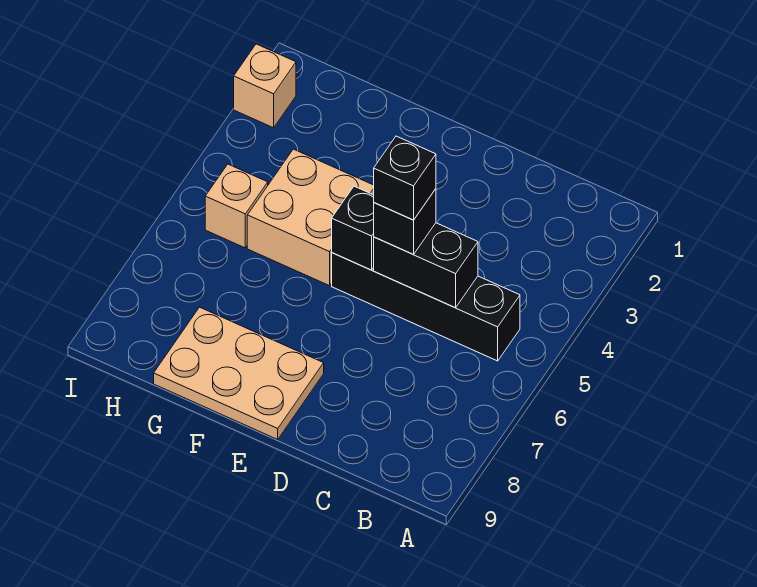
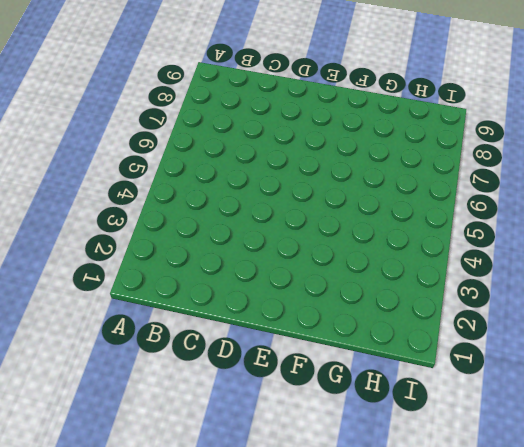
none -> black 1x4 brick [332,253,520,361]
none -> tan 2x3 plate [154,307,324,439]

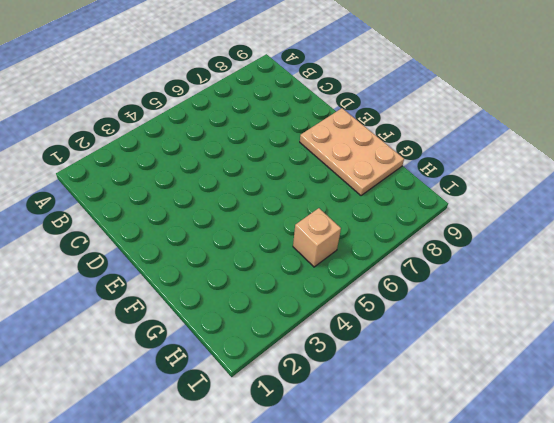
none -> black 1x4 brick [332,253,520,361]
none -> tan 2x2 brick [247,149,374,286]

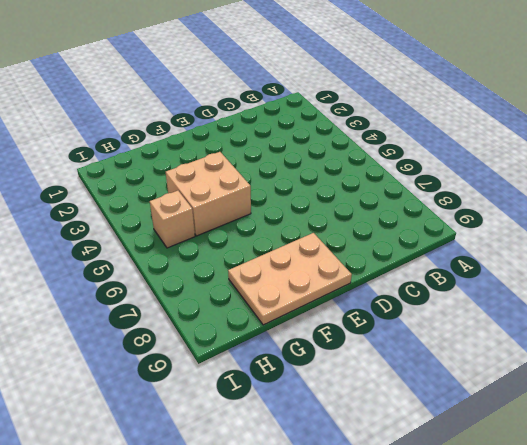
none -> black 1x4 brick [332,253,520,361]
none -> tan 1x1 brick [234,44,296,128]

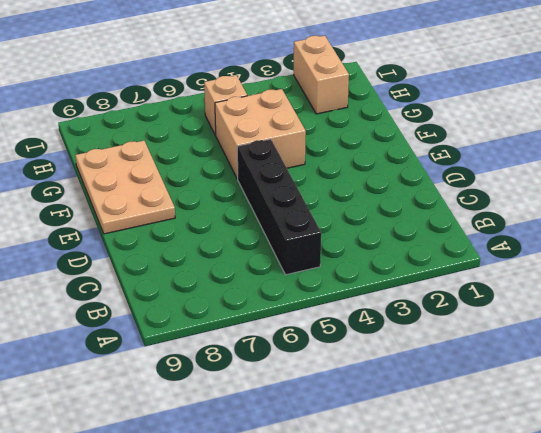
tan 1x2 brick [294,36,349,114] -> tan 1x1 brick [234,44,296,128]
none -> black 1x2 brick [374,223,478,308]
none -> black 1x1 brick [332,186,374,270]

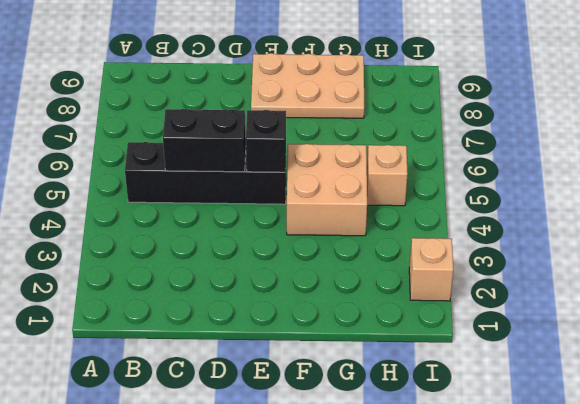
none -> black 1x1 brick [374,189,436,254]
none -> black 1x1 brick [374,136,436,220]

